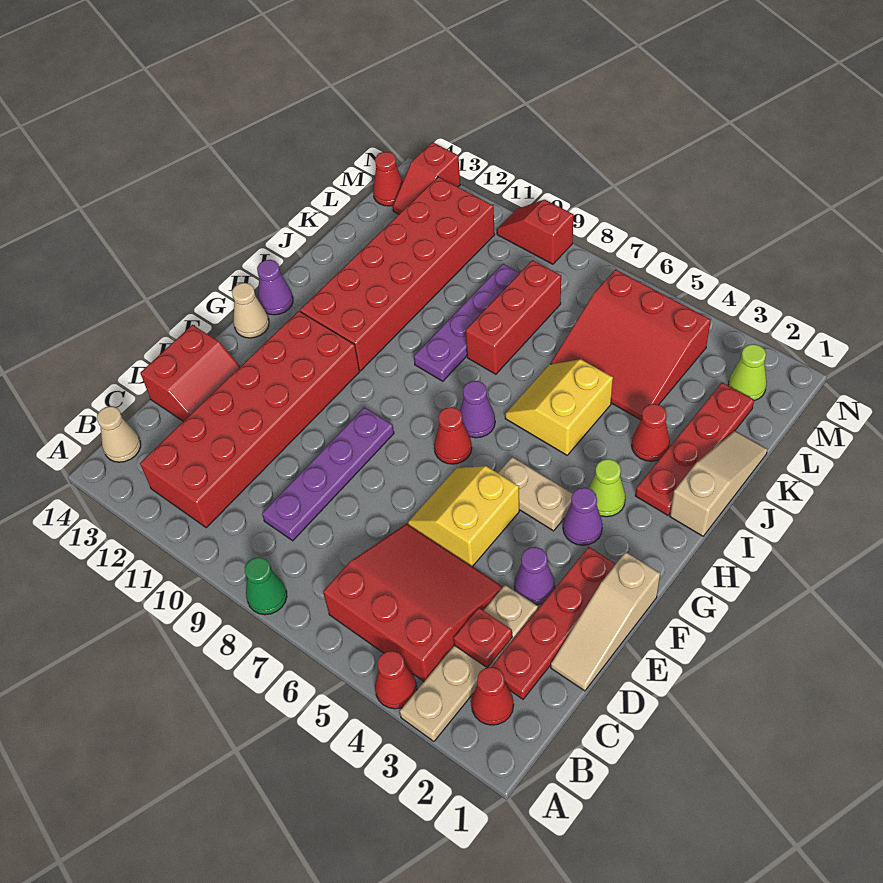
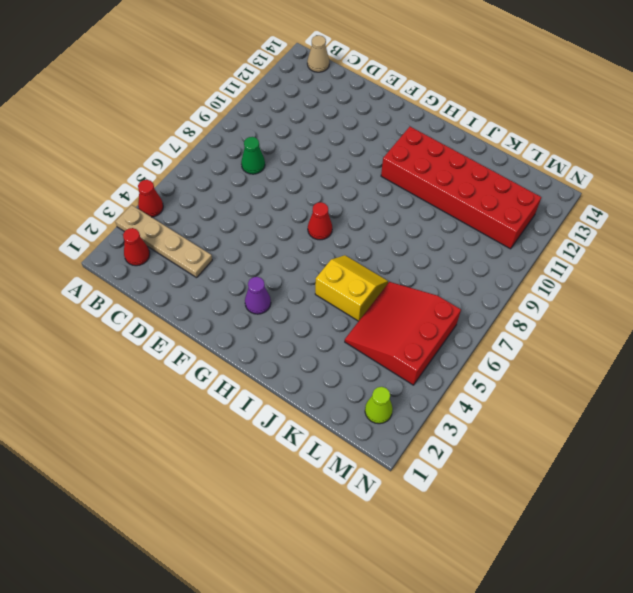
green 1x1 cone [241,137,265,174] -> green 1x1 cone moved to [245,557,287,615]
none -> red 3x3 slope [323,524,503,681]
none -> red 2x6 brick [140,311,360,528]
none -> red 1x4 plate [491,547,616,699]
none -> purple 1x4 plate [262,407,394,541]

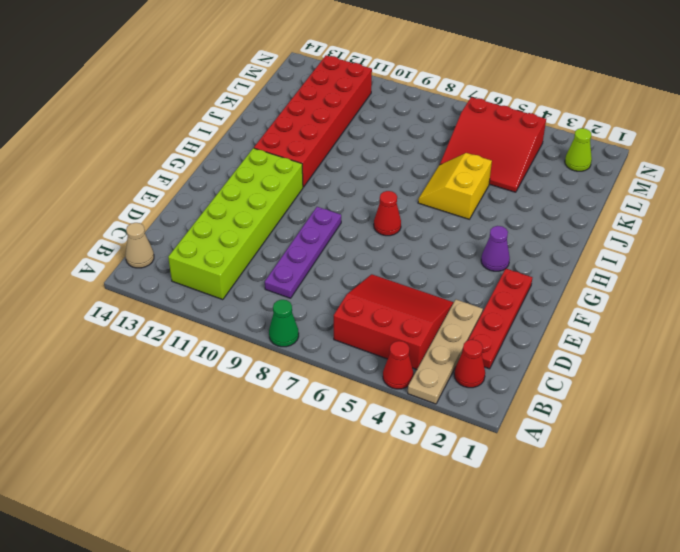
lime 2x6 brick [168,148,303,300] -> red 2x6 brick [140,311,360,528]
none -> tan 1x3 slope [551,552,660,691]
none -> red 2x2 slope [140,325,240,421]
none -> purple 1x1 cone [514,547,555,605]
none -> yellow 2x2 slope [408,466,519,567]

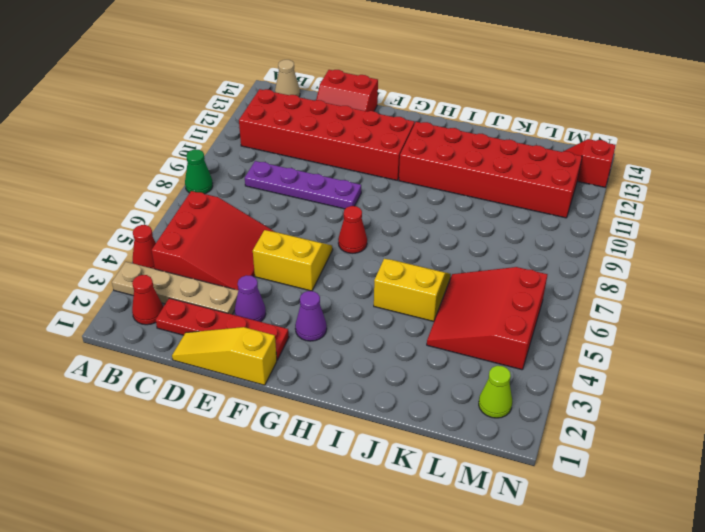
yellow 1x3 slope [172,327,277,385] -> tan 1x3 slope [551,552,660,691]
none -> tan 1x2 plate [498,457,573,531]
none -> tan 1x1 cone [232,283,269,338]
none -> lime 1x1 cone [589,459,626,517]
none -> purple 1x1 cone [460,381,495,438]

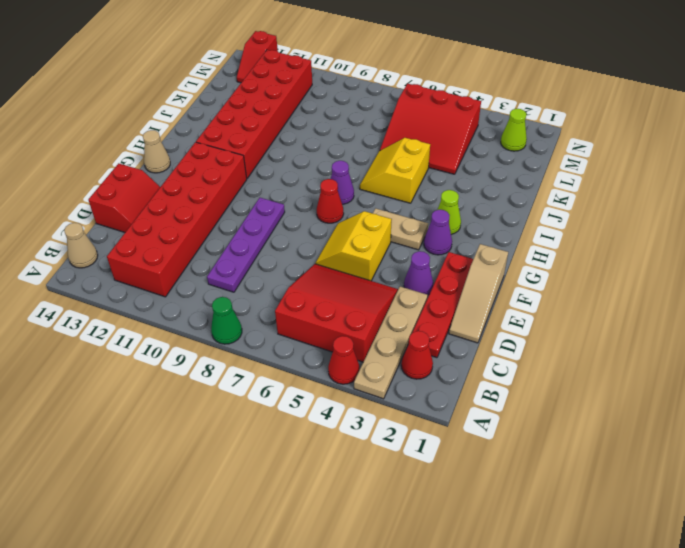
none -> purple 1x1 cone [257,260,293,315]
none -> tan 1x3 slope [670,431,768,536]
none -> red 1x4 plate [635,383,754,515]
none -> purple 1x4 plate [414,264,519,381]

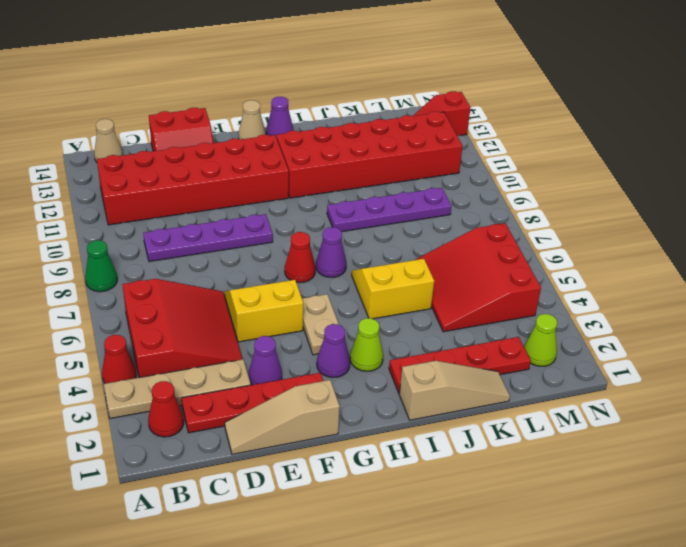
none -> red 1x1 cone [632,404,670,461]
none -> red 1x3 brick [465,260,561,374]
none -> red 1x1 cone [373,152,403,206]
none -> red 1x2 slope [497,200,574,264]

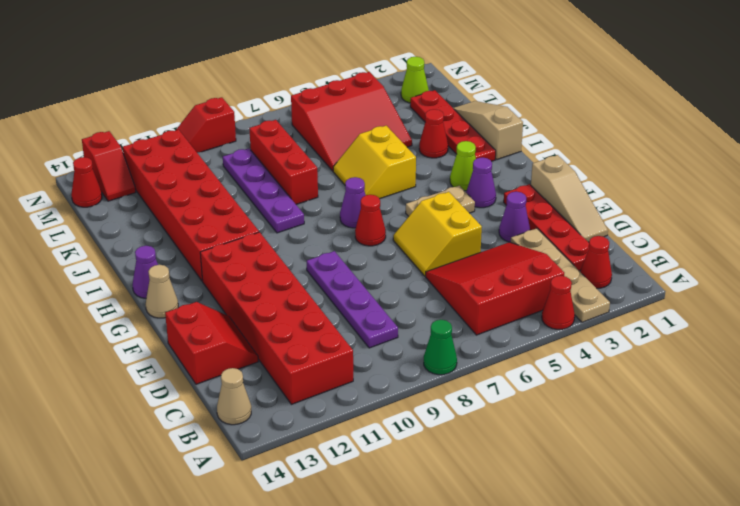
none -> red 1x1 plate [453,608,512,668]

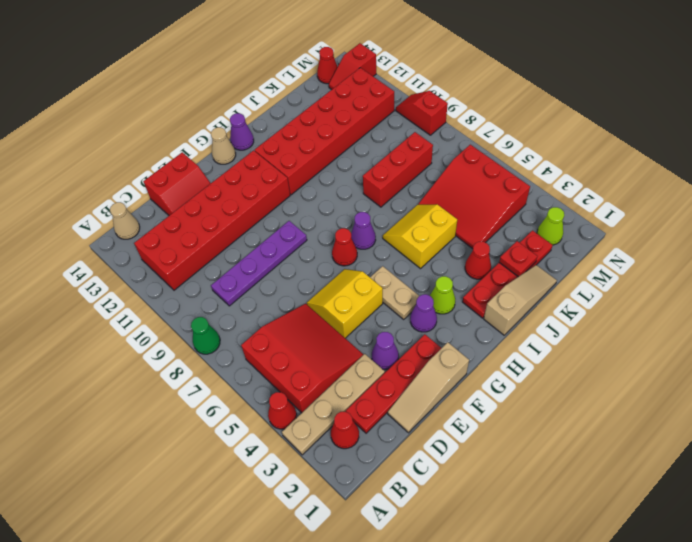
red 1x1 plate [499,241,537,277] -> red 1x1 plate moved to [453,608,512,668]
none -> purple 1x4 plate [414,264,519,381]

